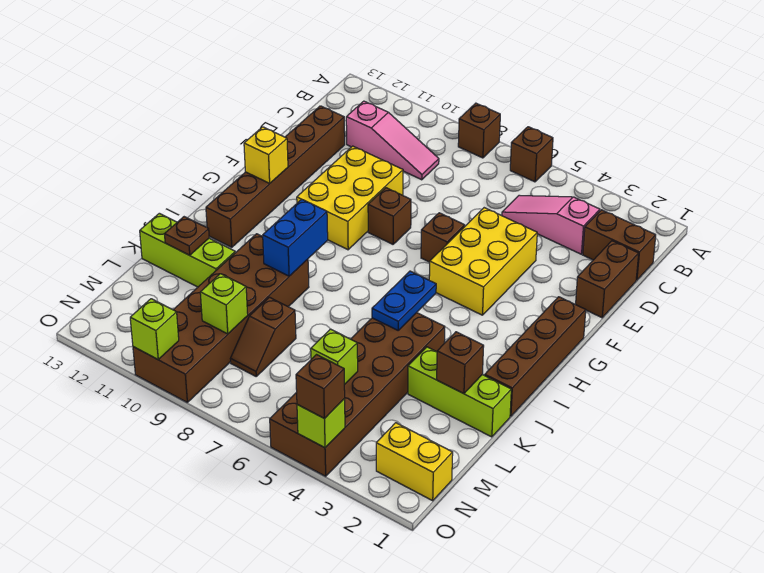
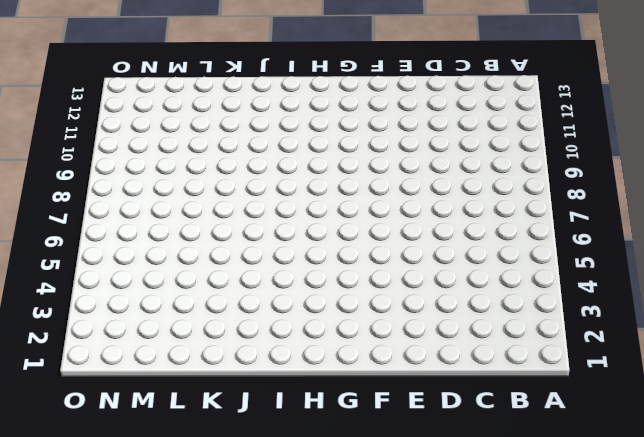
none -> brown 1x1 brick [510,127,553,182]
none -> brown 1x1 brick [458,103,500,158]
none -> brown 1x2 brick [583,210,656,280]

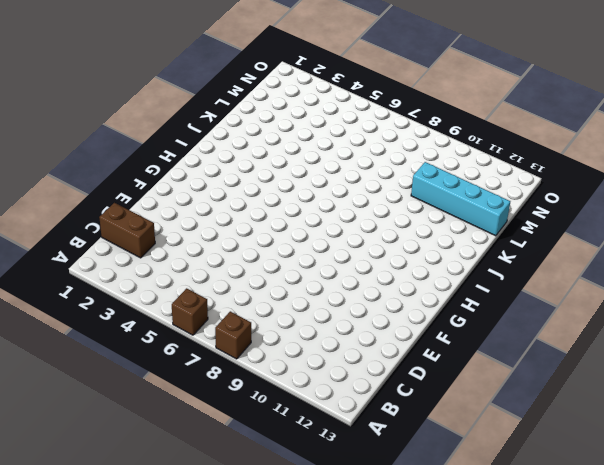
cyan 1x4 brick [411,162,510,236] -> brown 2x6 brick [133,234,309,402]
none -> pink 1x3 slope [502,195,600,254]
none -> pink 1x3 slope [346,101,439,180]
none -> brown 1x2 brick [576,241,639,318]

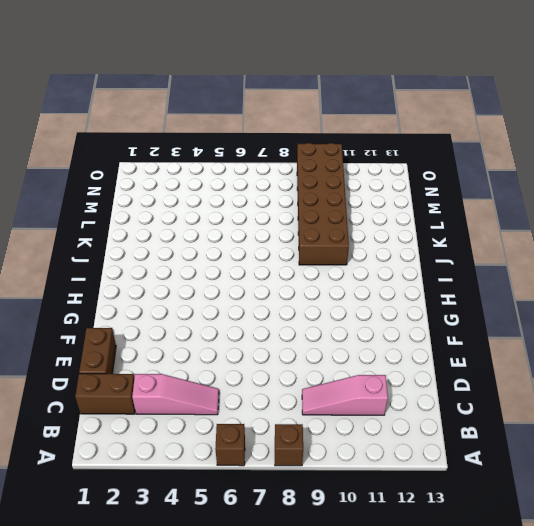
none -> brown 1x6 brick [206,106,345,247]
none -> yellow 2x3 brick [429,208,537,315]
none -> yellow 2x3 brick [297,146,403,250]

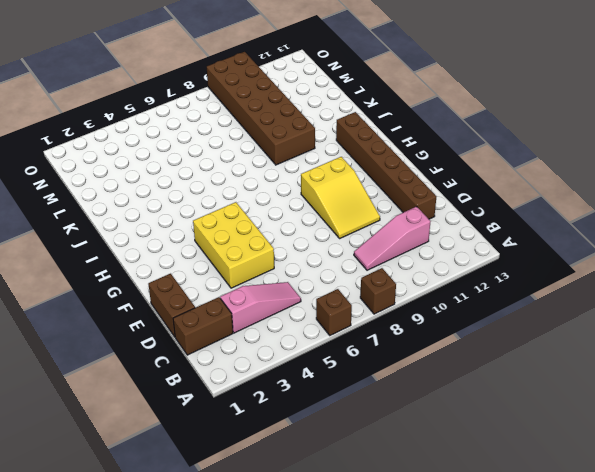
yellow 2x3 slope [301,157,380,238] -> yellow 2x3 brick [297,146,403,250]
none -> brown 1x1 brick [421,213,465,262]
none -> brown 1x1 brick [368,188,411,244]
none -> brown 1x4 brick [485,297,586,416]

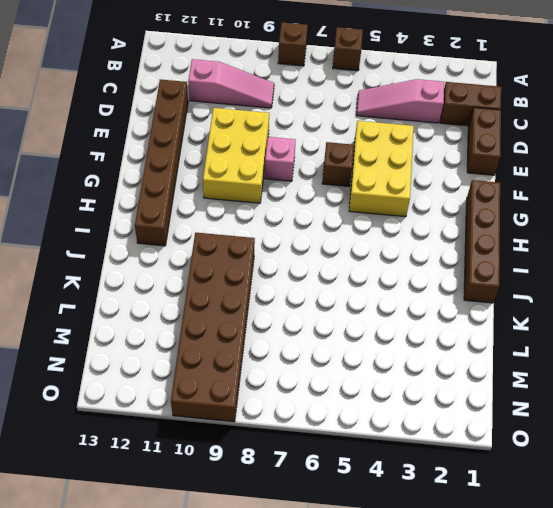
pink 1x1 brick [265,137,296,181] -> brown 1x1 brick [368,188,411,244]
none -> brown 2x6 brick [270,313,445,476]
none -> lime 1x3 brick [408,347,511,437]
none -> lime 1x3 brick [140,213,235,287]

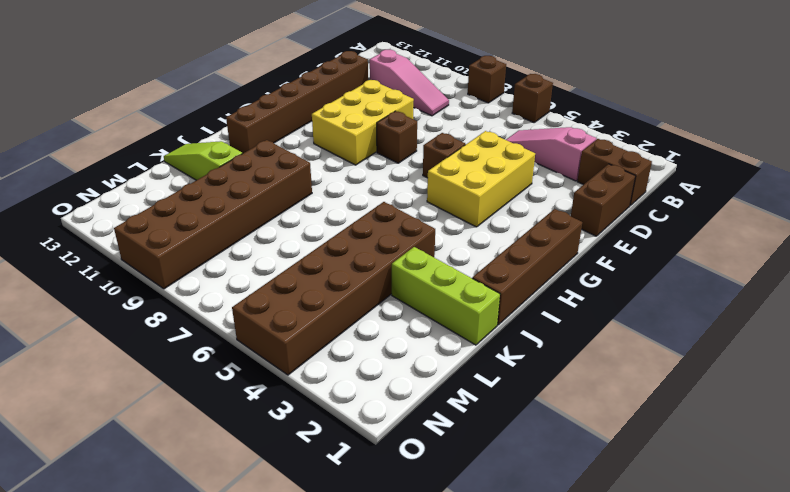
lime 1x3 slope [164,141,243,180] -> lime 1x3 brick [140,213,235,287]
none -> brown 1x2 slope [230,297,296,376]
none -> yellow 1x2 brick [376,423,453,501]
none -> yellow 1x1 brick [244,127,288,183]

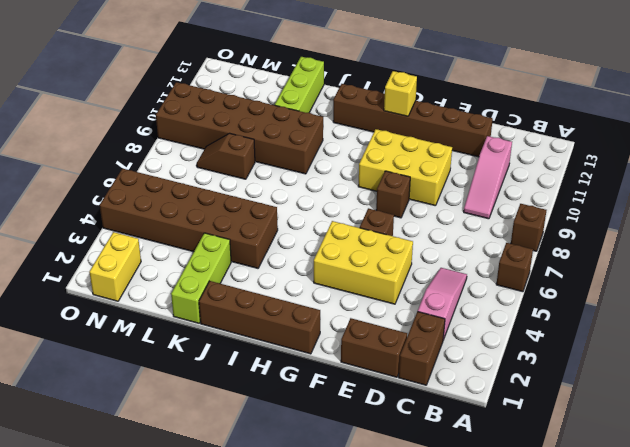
none -> blue 1x2 plate [372,271,436,330]
none -> blue 1x2 brick [263,199,328,276]
none -> brown 1x1 brick [437,332,484,394]

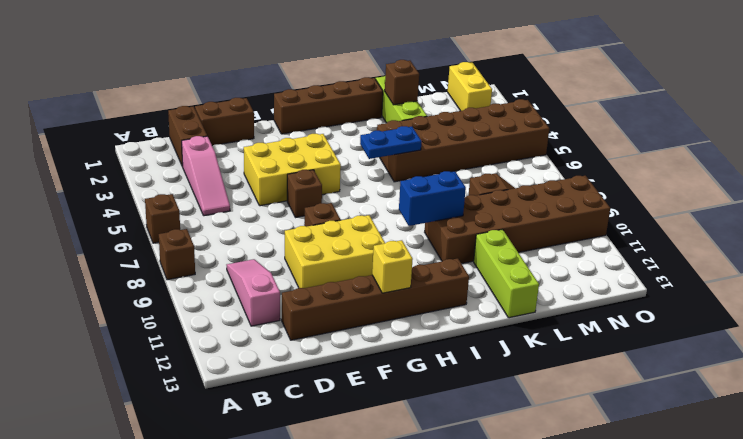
none -> brown 1x1 plate [165,217,209,255]
none -> lime 1x1 brick [311,329,358,385]
none -> lime 1x1 brick [200,274,248,334]

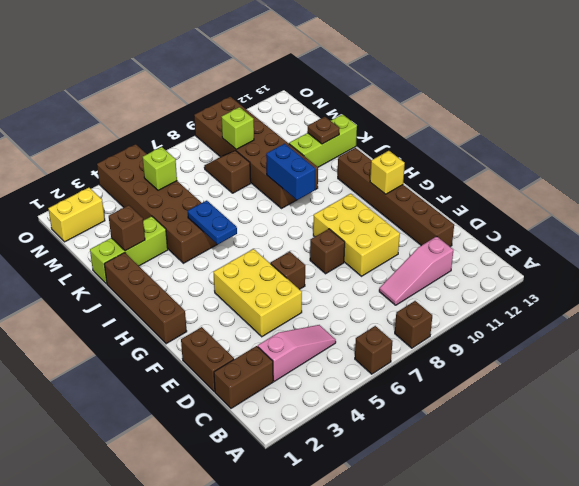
none -> lime 1x1 brick [297,399,345,448]
none -> lime 1x1 brick [130,299,179,359]
none -> brown 1x1 brick [296,355,345,419]

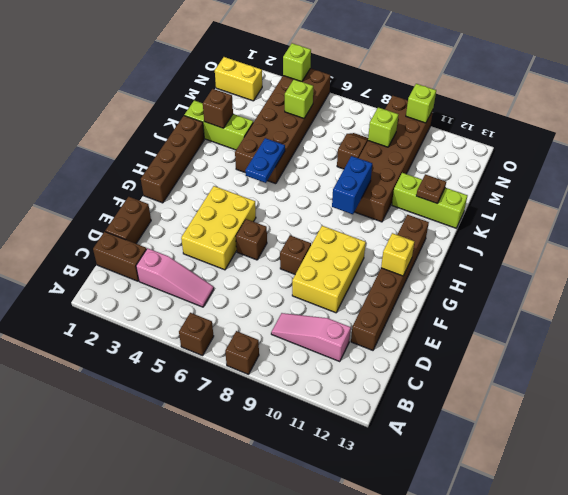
none -> brown 1x1 brick [296,355,345,419]

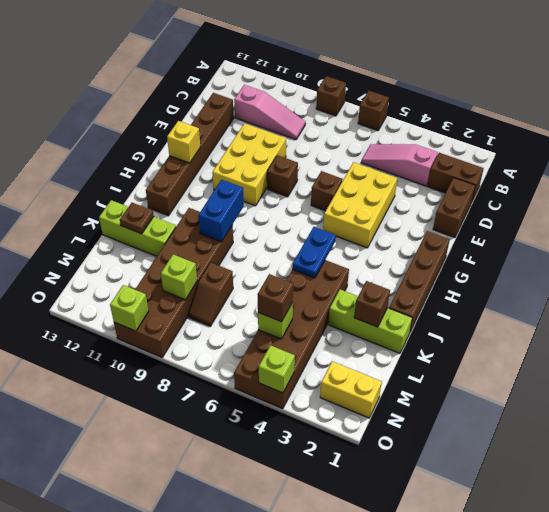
brown 1x1 brick [257,274,293,322] -> brown 1x1 brick moved to [296,355,345,419]

